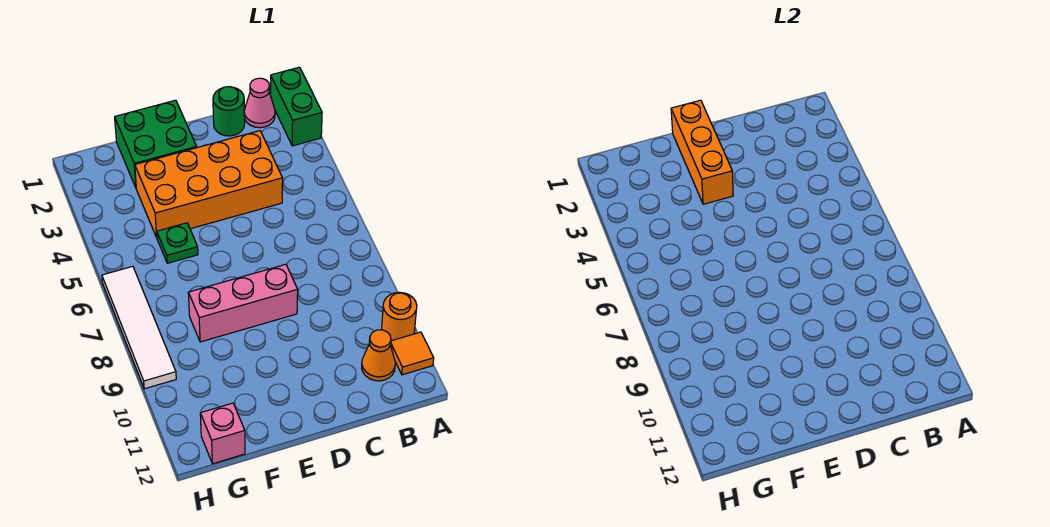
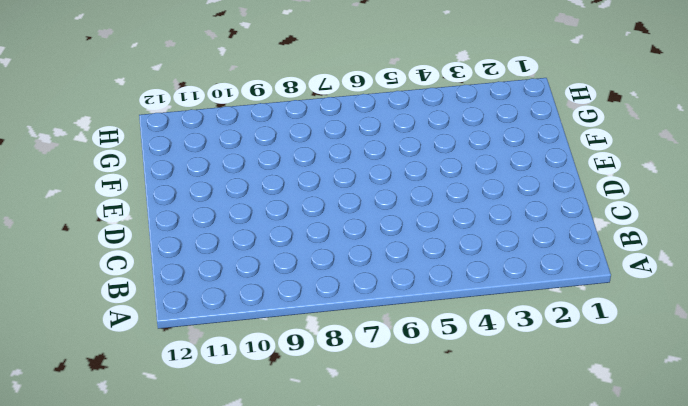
none -> green 1x2 brick [271,67,322,146]
none -> orange 1x1 round brick [382,292,417,341]
none -> orange 1x1 tile [390,332,434,375]

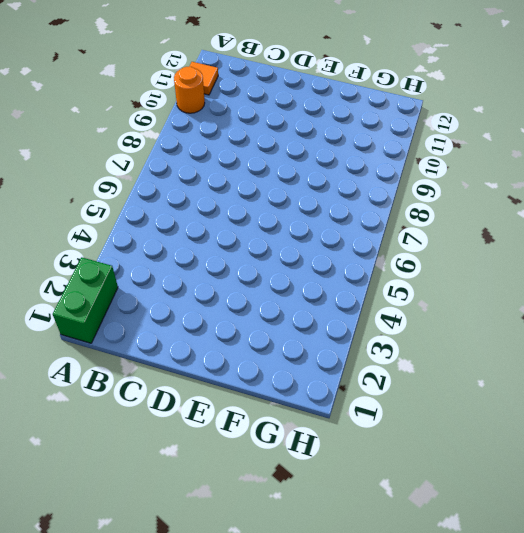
none -> pink 1x1 cone [244,78,275,128]
none -> orange 1x1 cone [362,330,395,381]
none -> green 1x1 round brick [213,87,245,136]

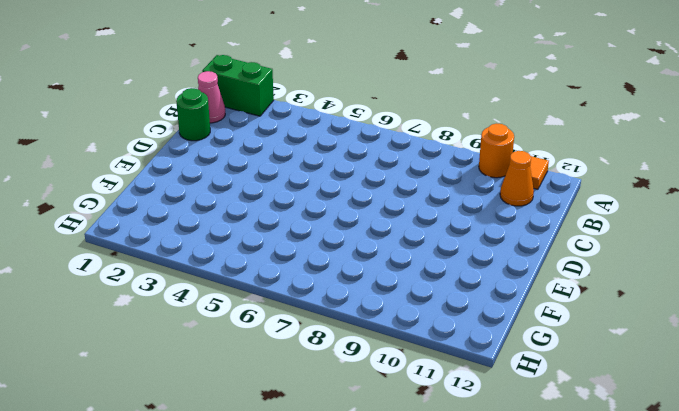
none -> orange 2x4 brick [135,131,283,237]
none -> pink 1x3 brick [188,264,298,342]
none -> green 2x2 brick [115,100,197,188]

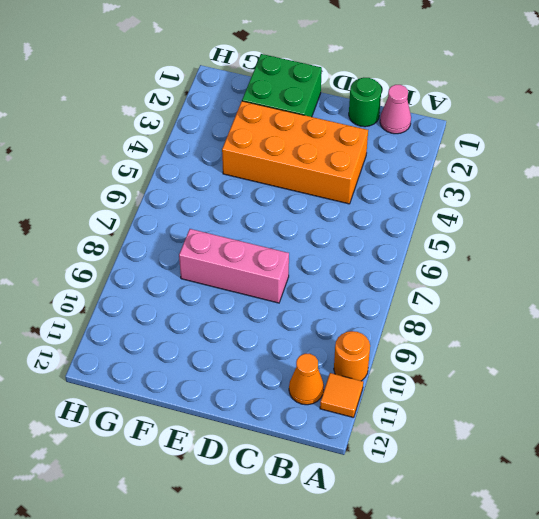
none -> green 1x2 brick [271,67,322,146]
none -> green 1x1 plate [157,223,198,263]
none -> pink 1x1 brick [200,403,245,464]

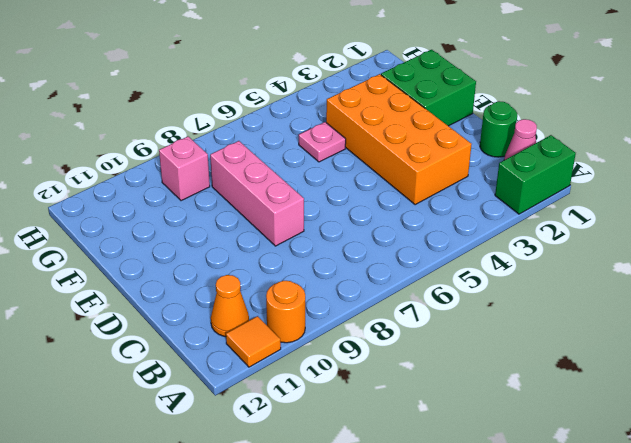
pink 1x1 plate [299,122,346,162] -> green 1x1 plate [157,223,198,263]
pink 1x1 brick [159,137,210,201] -> pink 1x1 brick moved to [200,403,245,464]
none -> white 1x4 tile [102,266,176,389]
none -> orange 1x3 brick [671,100,733,204]

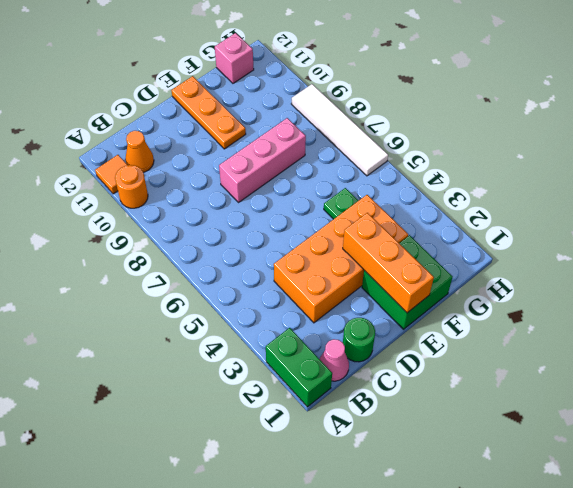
orange 1x3 plate [171,76,246,149] -> none

